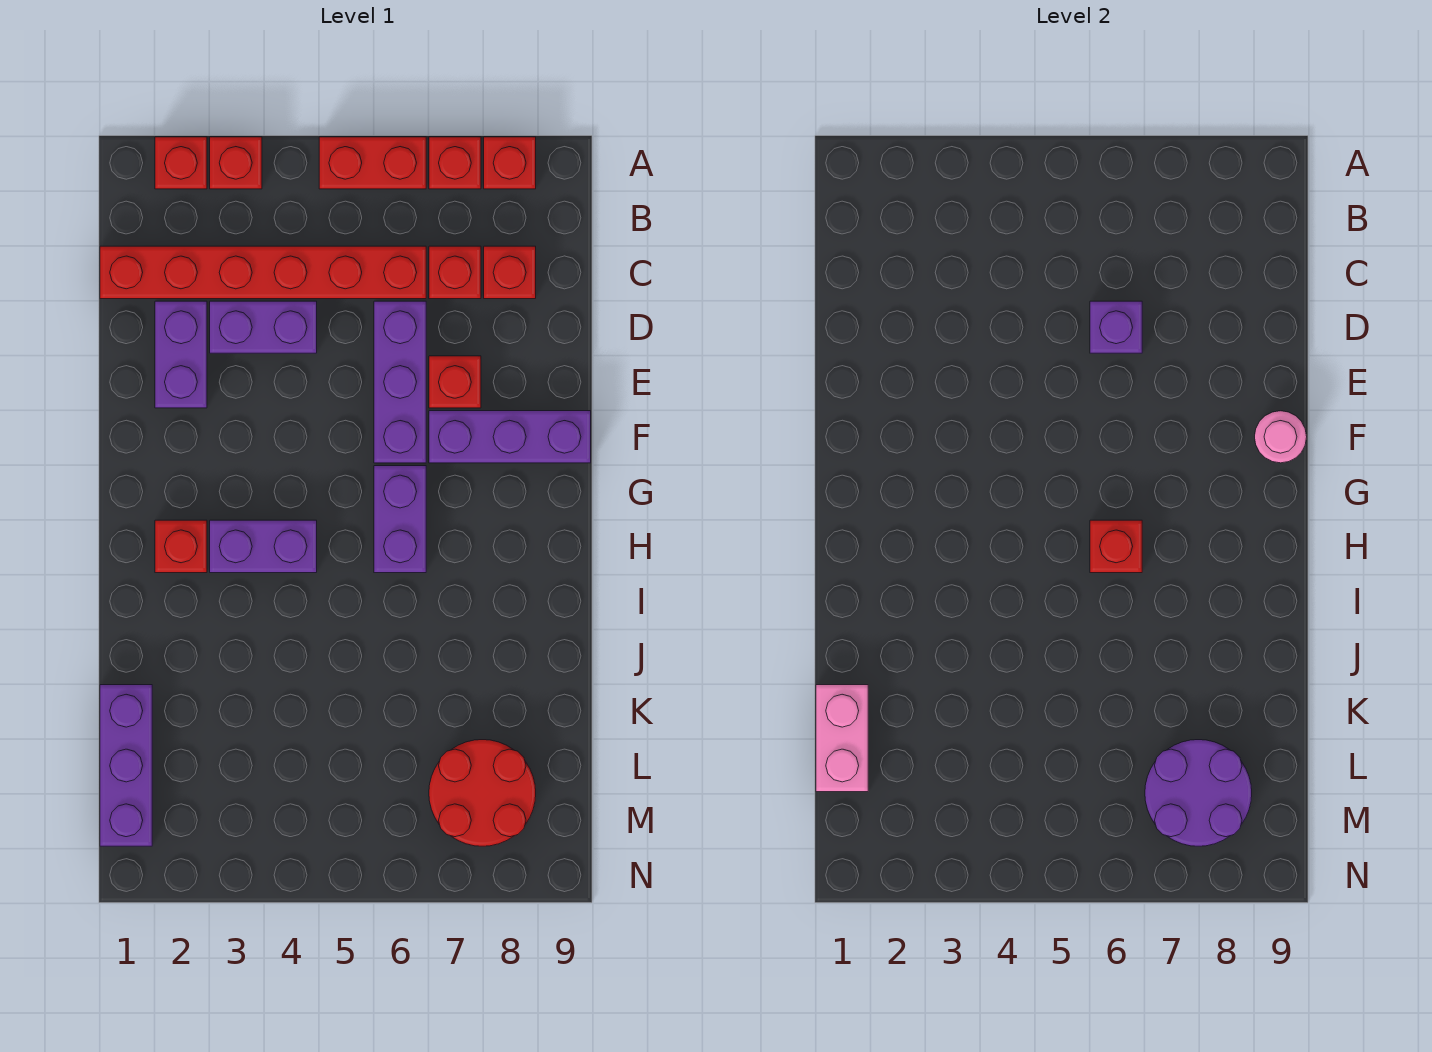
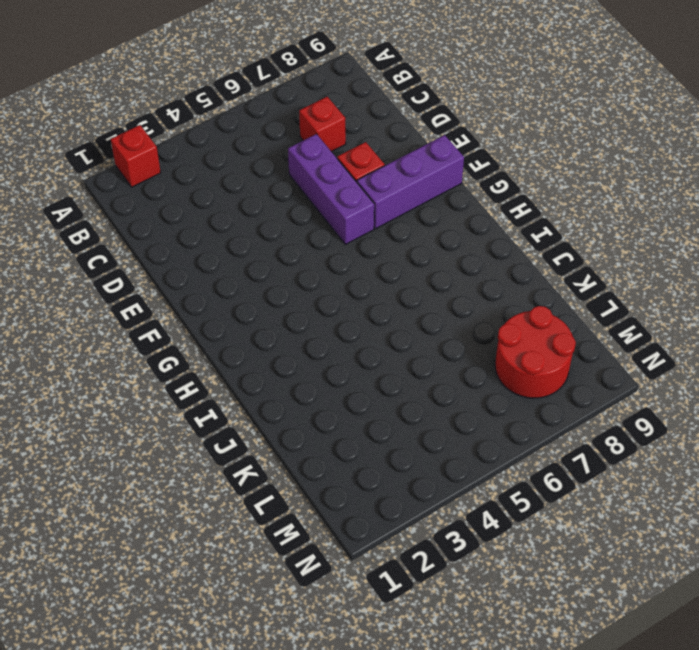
none -> red 1x1 brick [210,137,262,189]
none -> red 1x2 brick [319,137,426,189]
none -> red 1x1 brick [429,137,481,189]

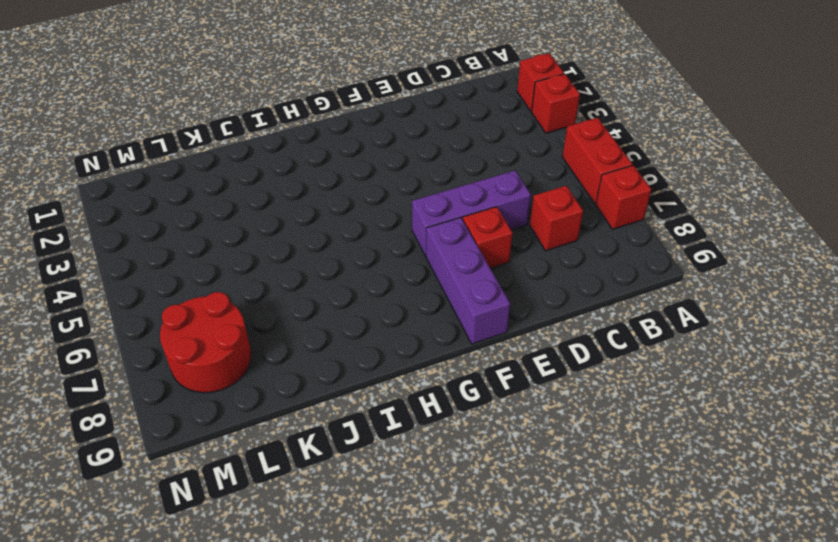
none -> red 1x1 brick [484,137,536,189]
none -> red 1x6 brick [100,246,426,299]
none -> red 1x1 brick [484,246,536,299]

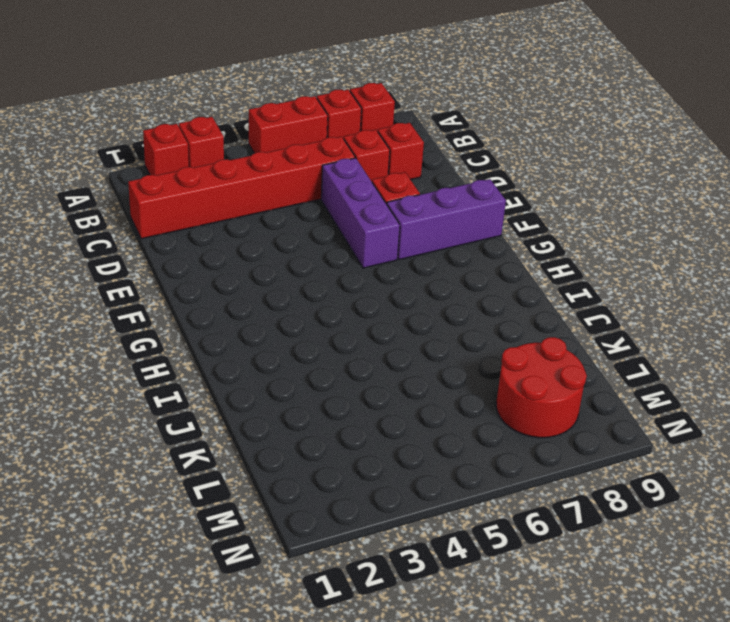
none -> purple 1x2 brick [155,301,207,408]
none -> purple 1x2 brick [210,301,317,353]
none -> purple 1x2 brick [374,466,426,573]

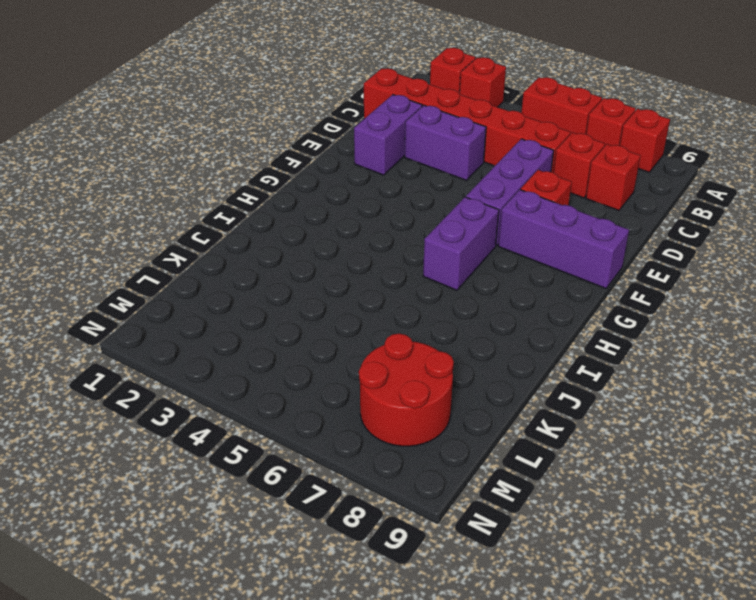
none -> red 1x1 brick [155,520,207,573]
none -> purple 1x2 brick [210,520,317,573]
none -> purple 1x3 brick [100,685,152,846]

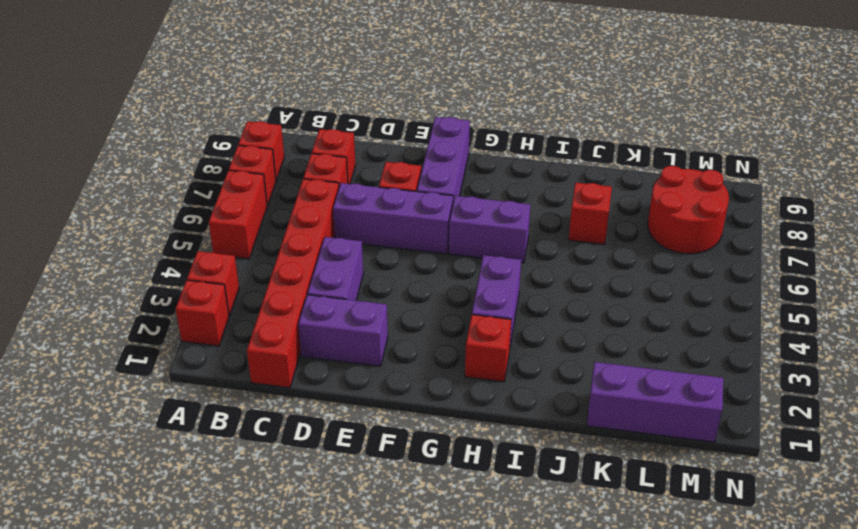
red 1x1 brick [569,182,612,245] -> red 1x1 brick moved to [1090,520,1142,573]
none -> purple 1x1 brick [1090,301,1142,353]
none -> pink 1x1 round brick [1255,411,1307,463]
none -> pink 1x2 brick [816,685,868,792]

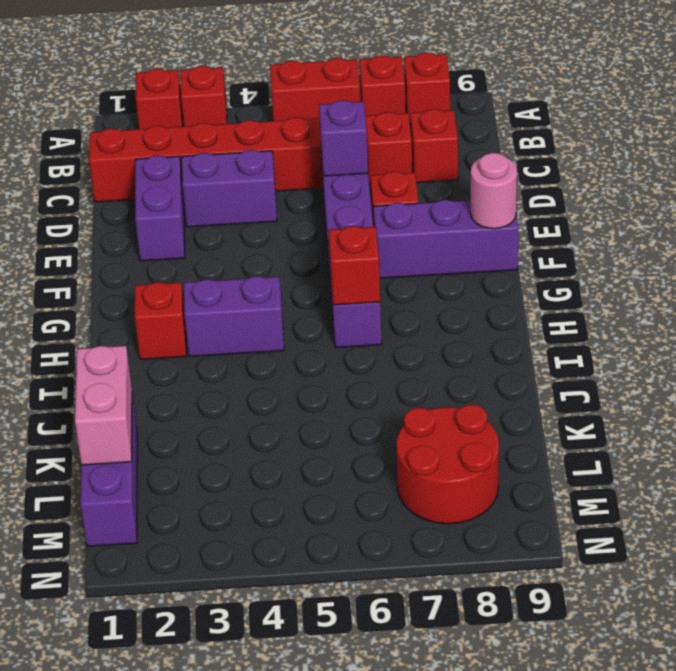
none -> purple 2x2 round brick [1145,740,1252,846]

